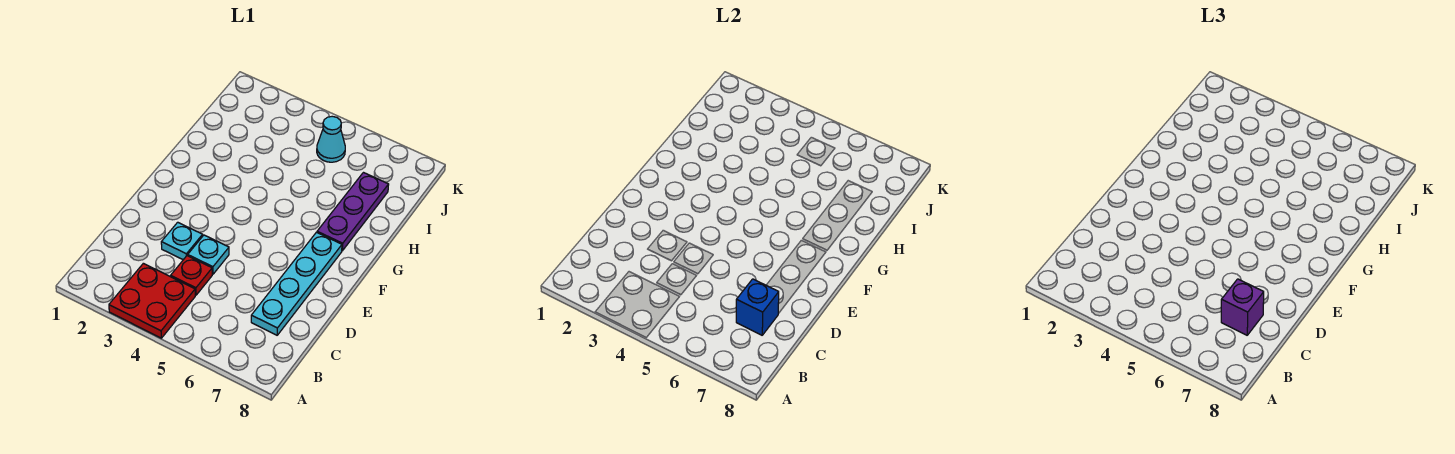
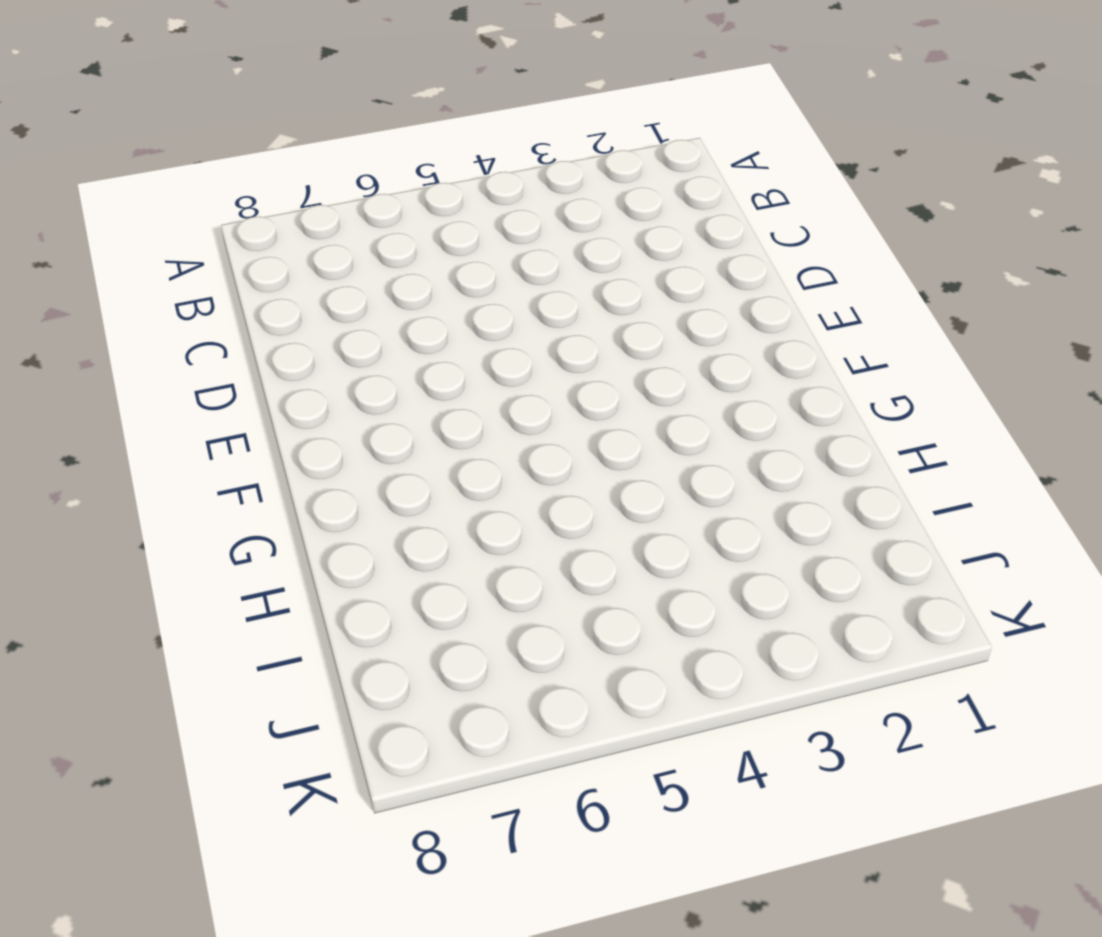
none -> red 2x2 plate [109,263,195,338]
none -> red 1x1 plate [171,256,212,295]

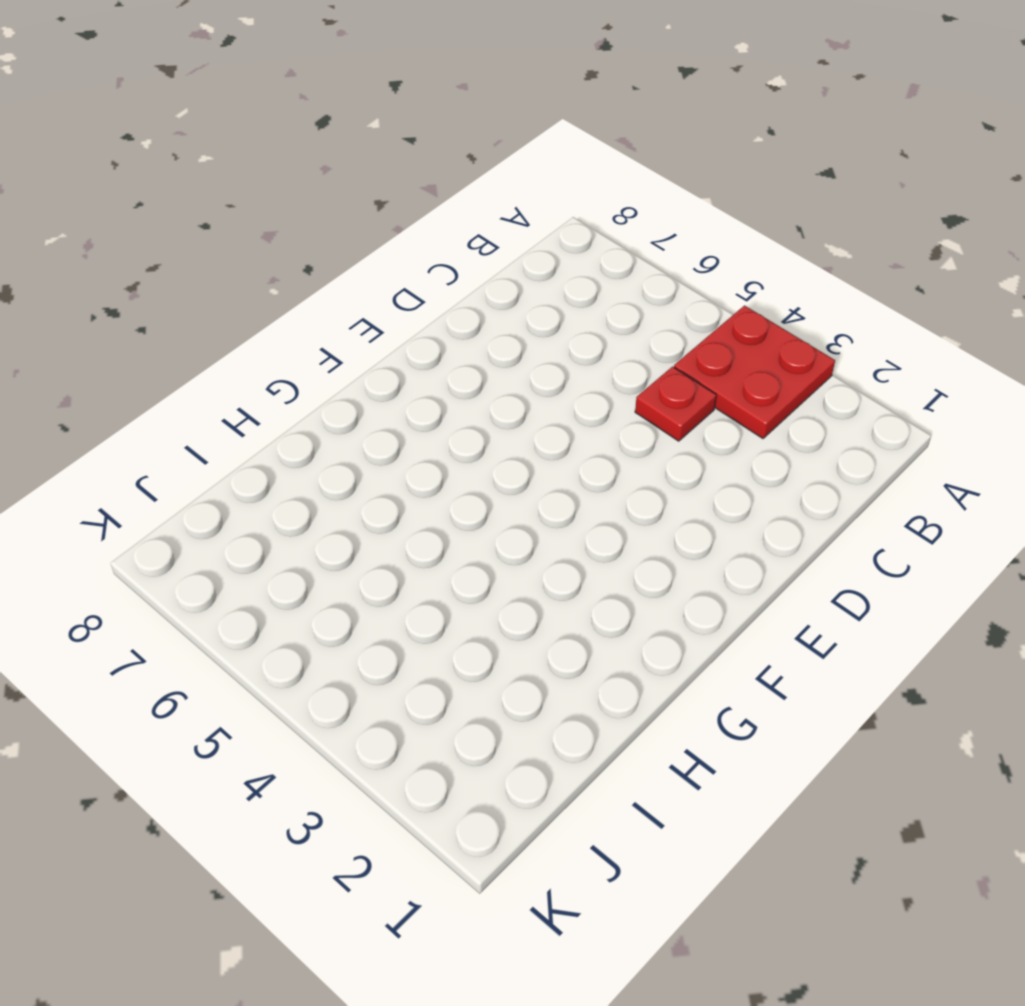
none -> cyan 1x4 plate [251,232,342,335]
none -> cyan 1x1 plate [161,222,203,260]

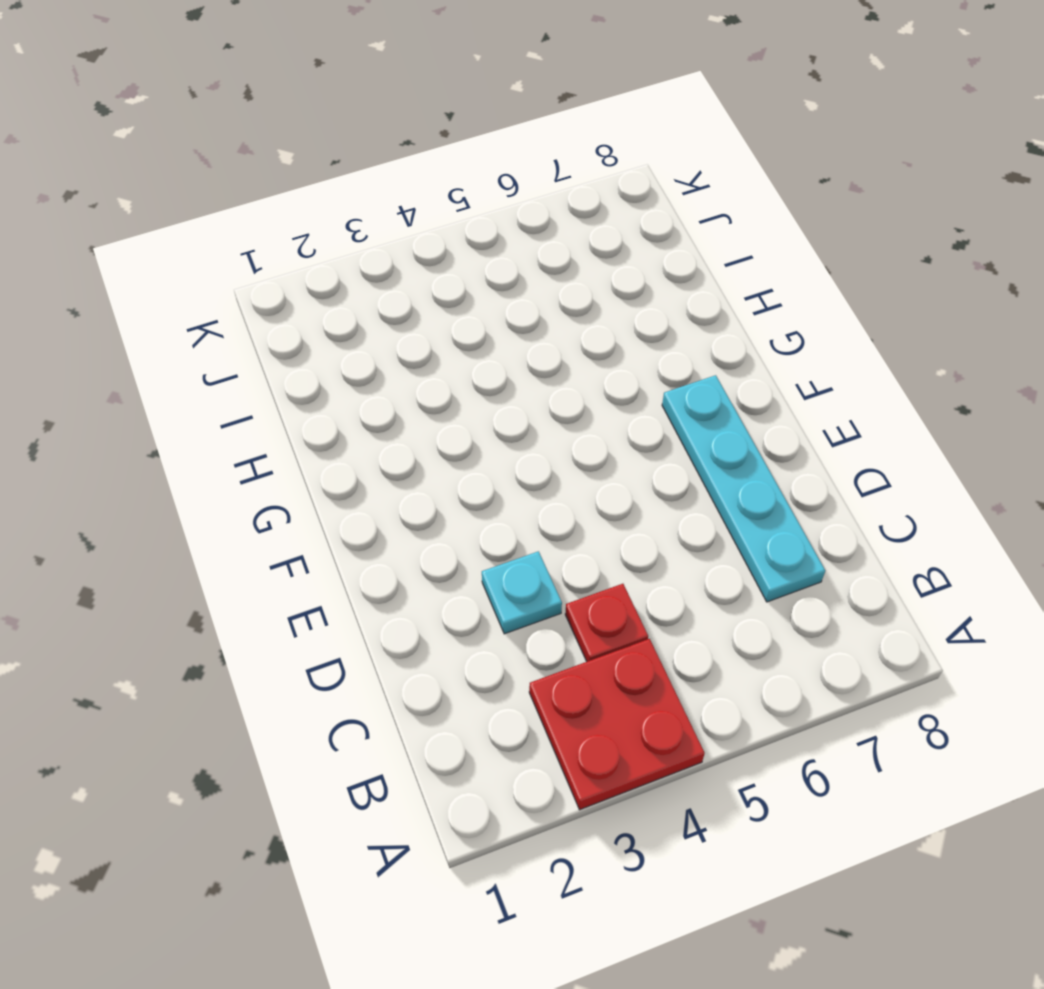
none -> cyan 1x1 plate [188,235,229,274]
none -> purple 1x3 plate [317,173,389,251]

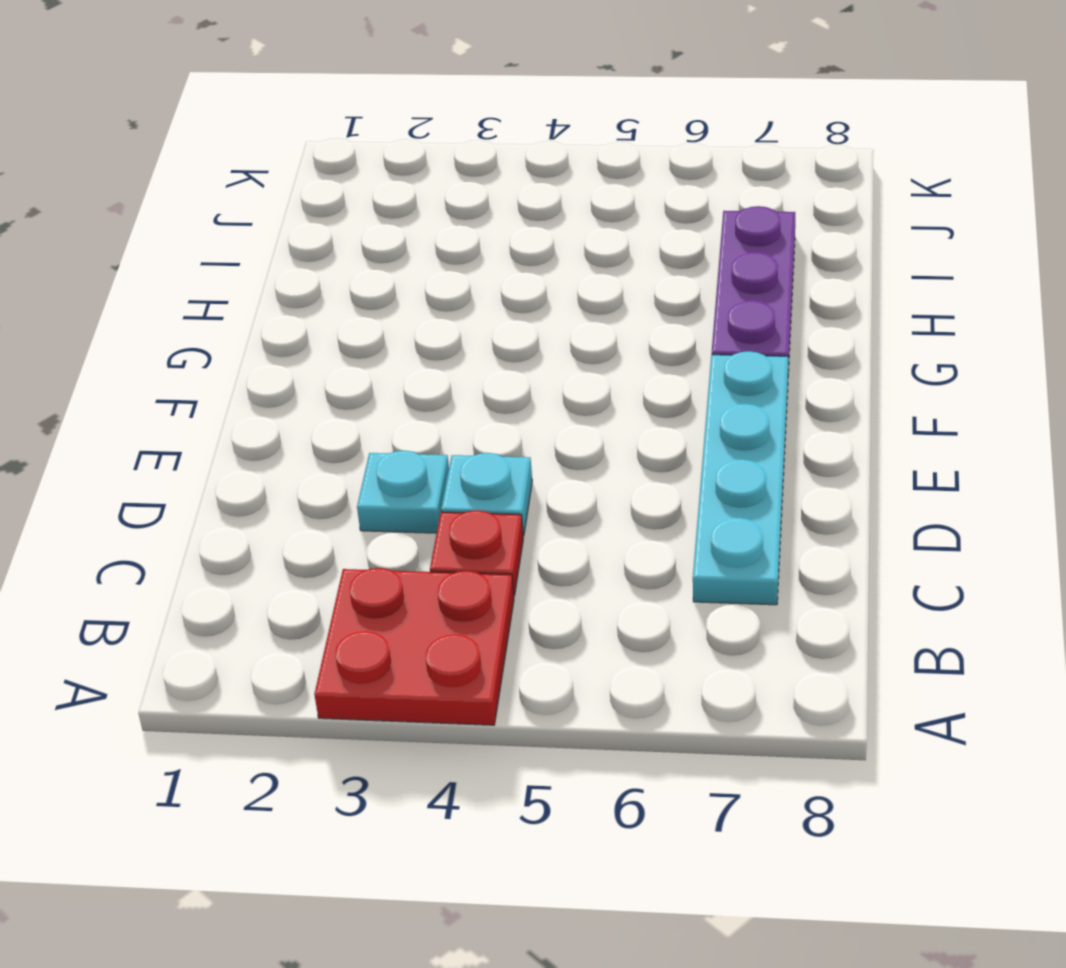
none -> cyan 1x1 cone [317,116,345,162]
none -> blue 1x1 brick [736,279,779,335]

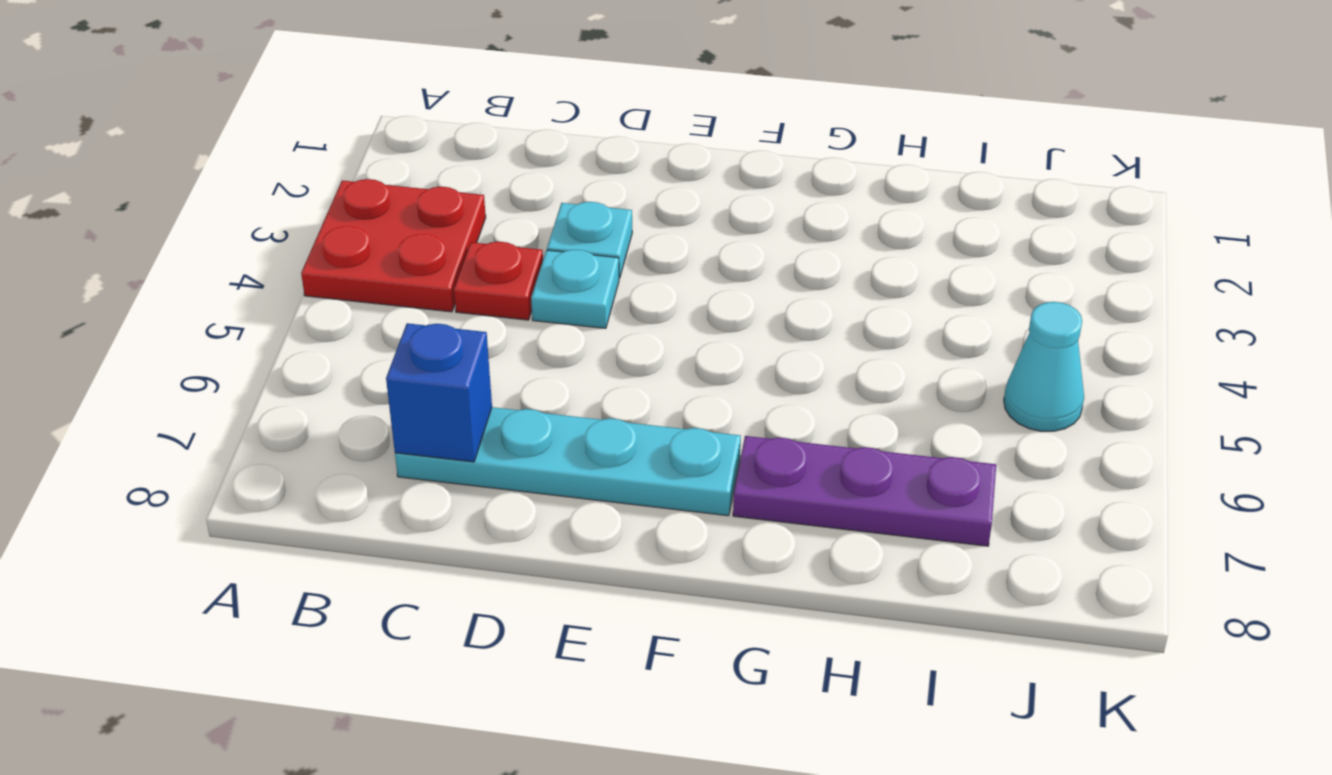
none -> purple 1x1 brick [1221,279,1264,335]

